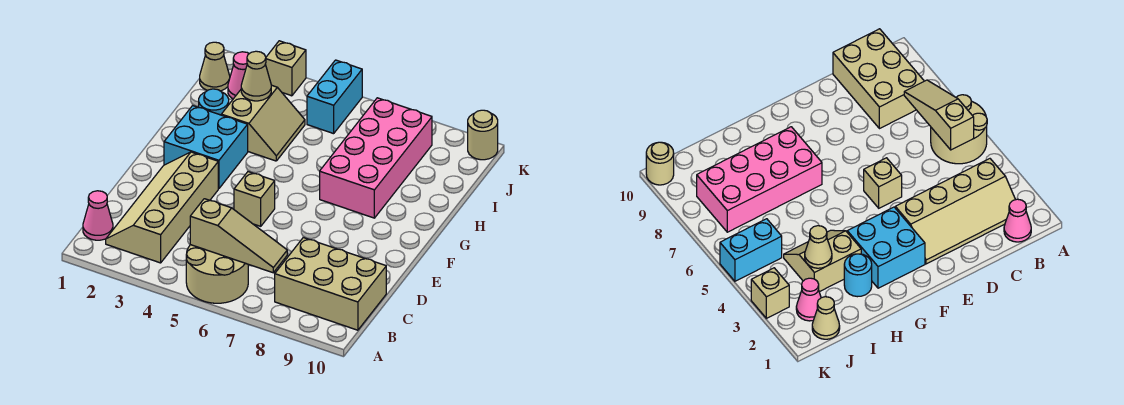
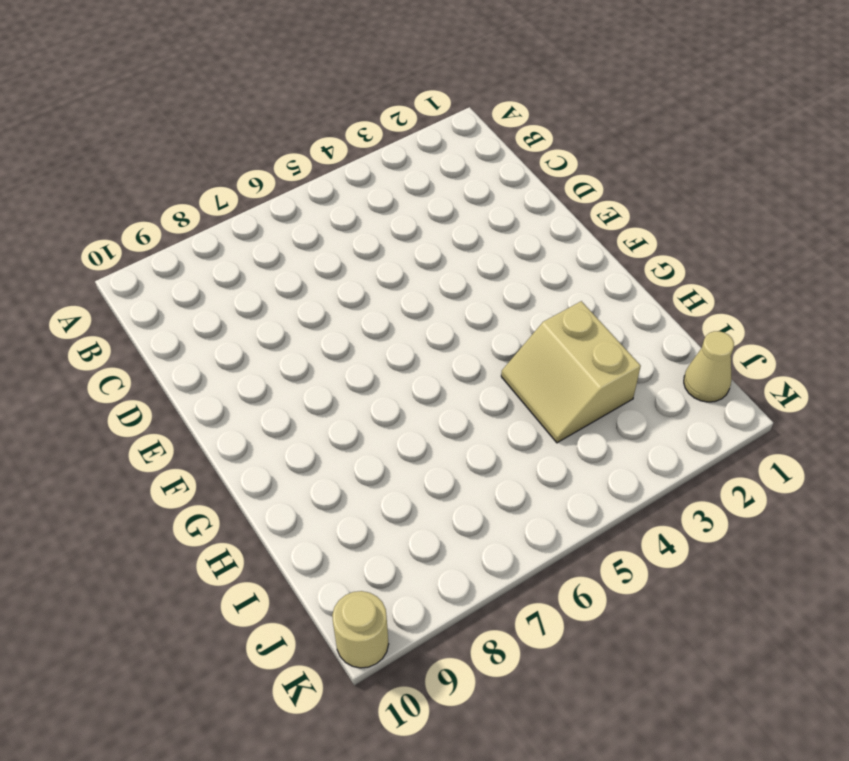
none -> tan 2x2 round brick [186,245,248,303]
none -> pink 1x1 cone [83,191,113,240]
none -> tan 2x4 slope [106,152,218,263]

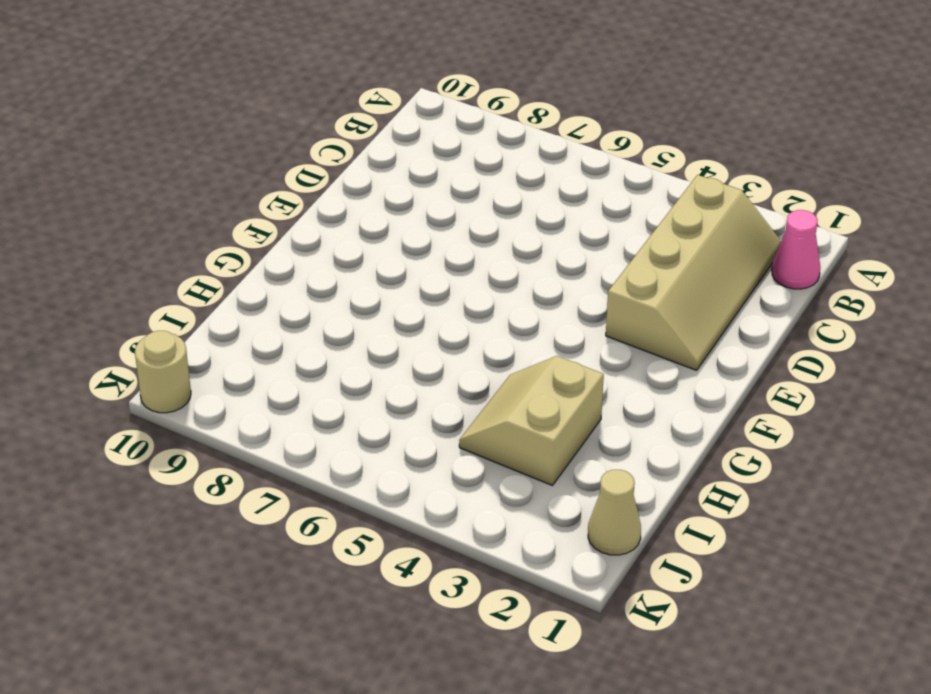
none -> tan 2x2 round brick [186,245,248,303]
none -> tan 2x3 brick [275,237,386,330]
none -> tan 1x1 brick [234,172,275,226]

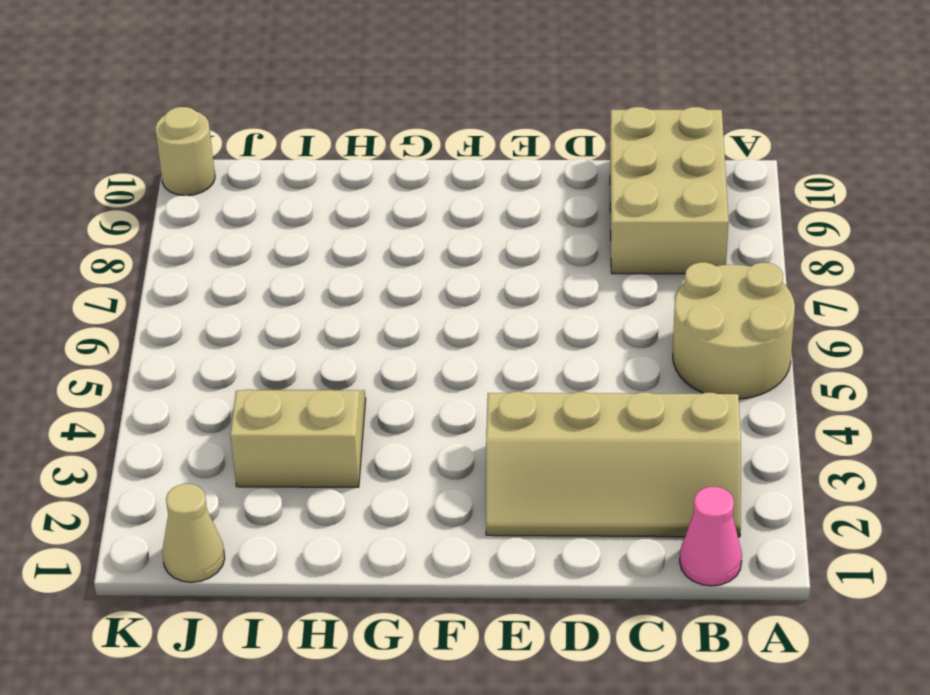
none -> tan 1x1 brick [234,172,275,226]
none -> cyan 2x2 brick [164,106,248,189]
none -> pink 2x4 brick [320,98,432,218]

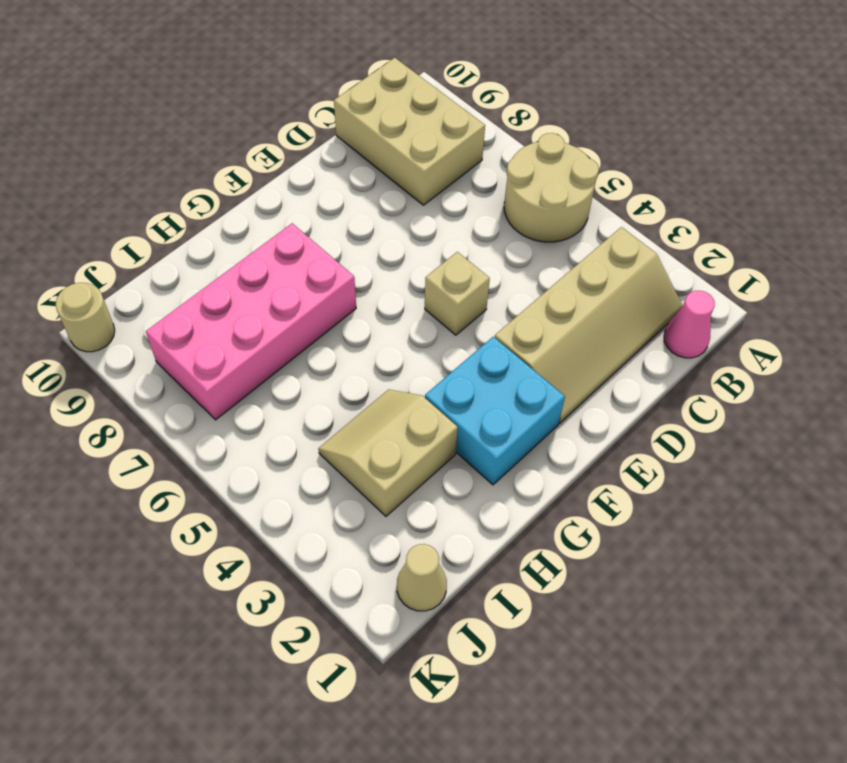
none -> cyan 1x1 round brick [199,89,229,115]
none -> pink 1x1 cone [228,52,249,99]
none -> cyan 1x2 brick [307,60,362,134]

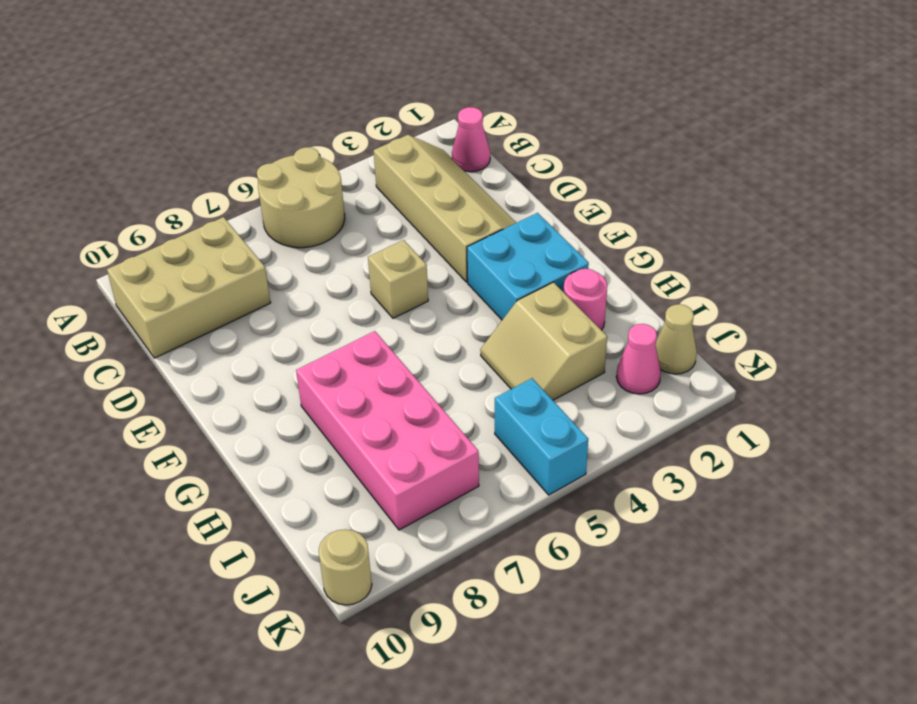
pink 1x1 round brick [564,269,607,330] -> cyan 1x1 round brick [199,89,229,115]
none -> tan 1x1 brick [265,41,306,96]
none -> tan 1x3 slope [190,199,287,273]
none -> tan 1x1 cone [241,51,271,101]

